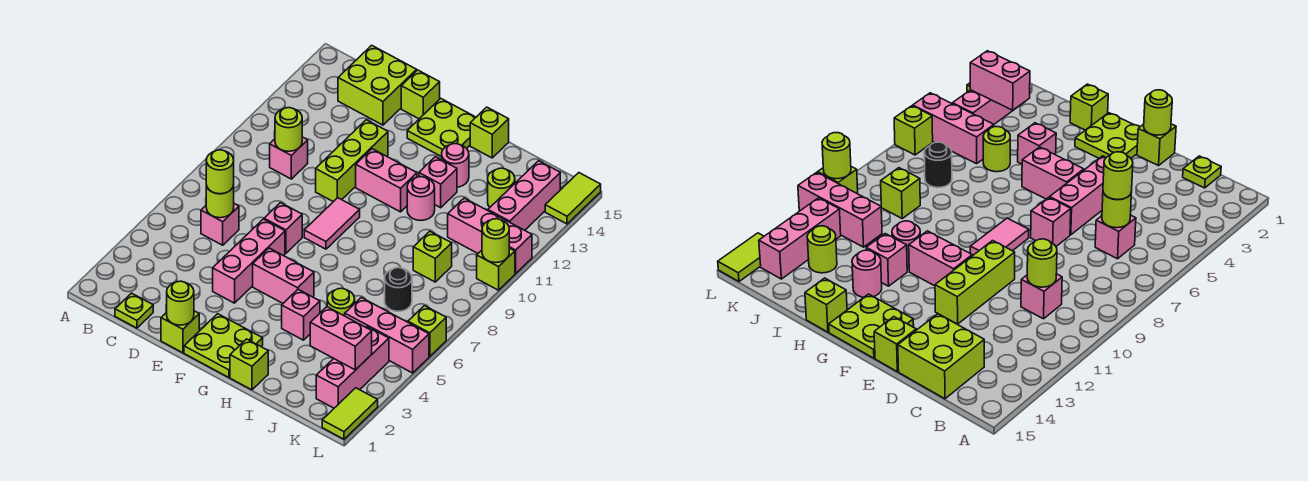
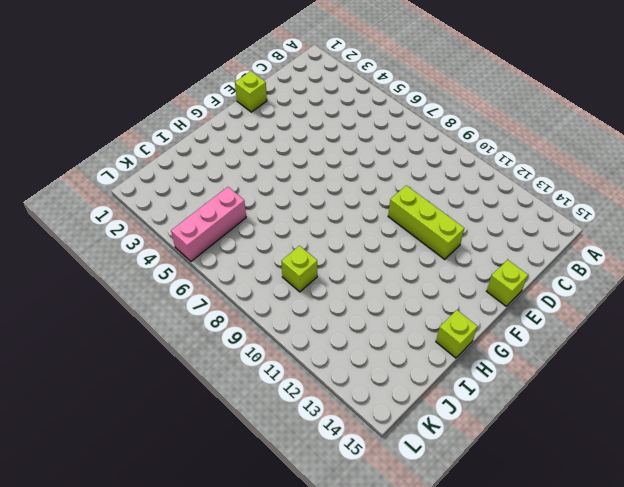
none -> lime 1x1 plate [115,293,153,328]
none -> pink 1x1 brick [201,204,239,245]
none -> pink 1x1 brick [270,137,308,179]
none -> lime 2x2 brick [338,45,417,125]

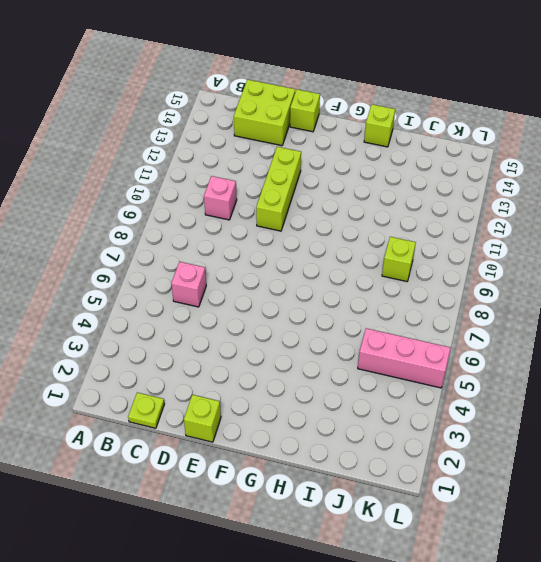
none -> pink 1x3 brick [213,219,285,303]
none -> pink 1x1 brick [264,203,302,253]
none -> lime 2x2 plate [184,314,263,377]
none -> pink 1x2 brick [253,248,314,303]

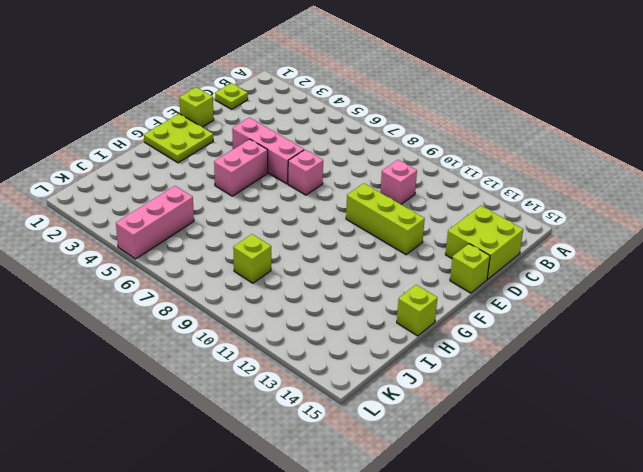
none -> pink 1x1 brick [201,204,239,245]
none -> pink 1x2 tile [304,198,360,249]
none -> pink 1x2 brick [356,149,417,212]
none -> lime 2x2 plate [407,98,476,157]

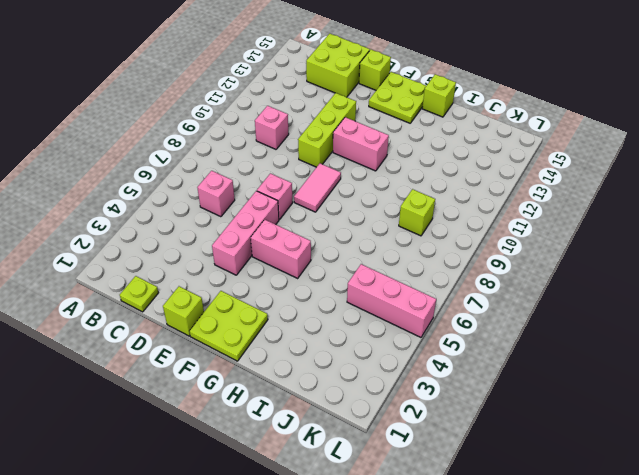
none -> lime 1x1 brick [230,339,268,390]
none -> pink 1x1 brick [282,289,320,340]
none -> pink 1x1 round brick [407,177,435,221]
none -> pink 1x1 brick [419,157,457,208]

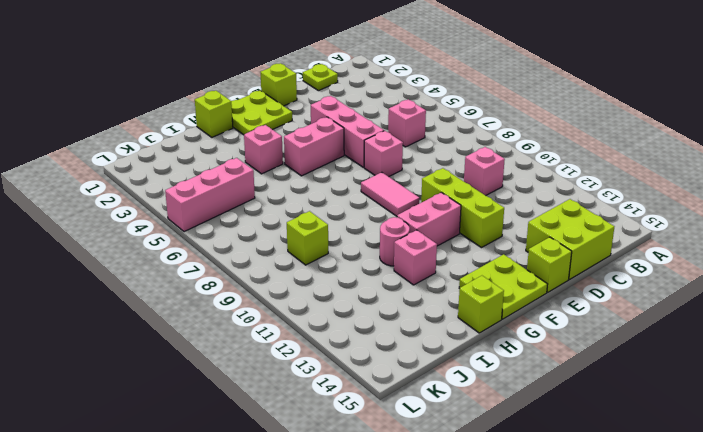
none -> pink 1x1 round brick [442,144,469,187]
none -> lime 1x1 round brick [327,288,355,316]
none -> black 1x1 round brick [385,268,412,311]
none -> pink 1x3 brick [448,198,532,274]

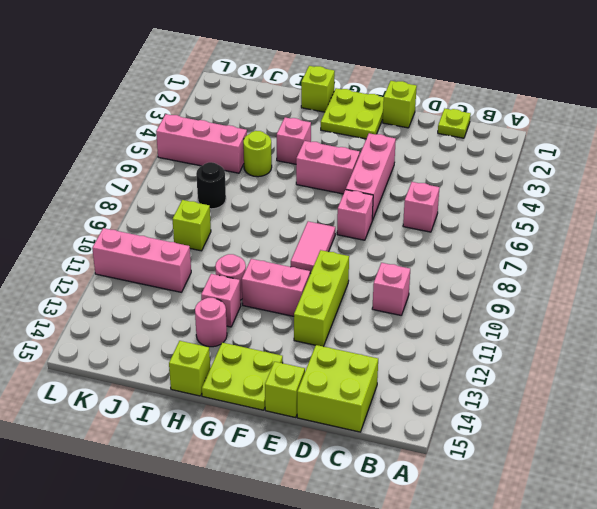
none -> lime 1x1 round brick [488,168,515,207]
none -> pink 1x3 brick [316,327,389,408]
none -> pink 1x3 brick [488,161,560,230]
none -> lime 1x2 tile [322,388,378,439]

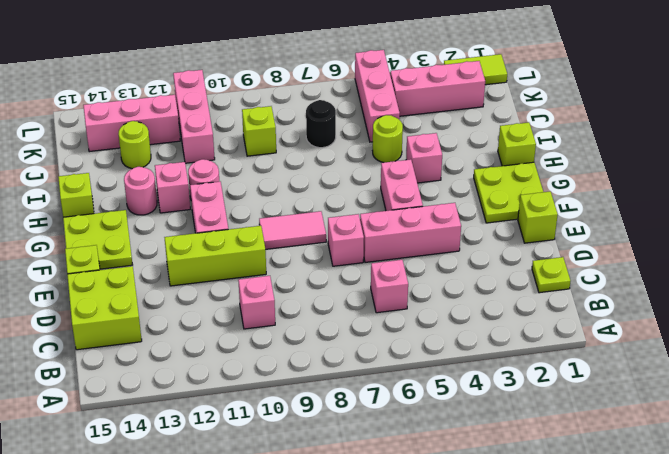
none -> lime 1x1 brick [408,306,446,356]
none -> lime 1x1 brick [477,248,515,290]
none -> lime 1x2 tile [545,173,601,224]
none -> lime 1x1 round brick [206,185,234,218]

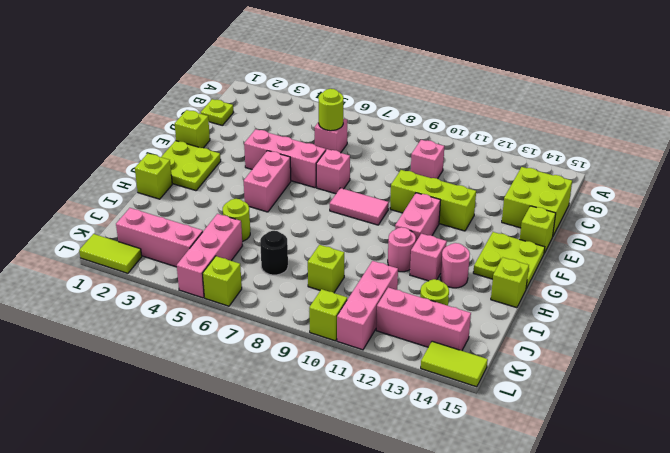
none -> pink 1x1 brick [282,289,320,340]
none -> lime 1x1 round brick [275,108,302,151]
none -> lime 1x1 round brick [167,281,194,325]
none -> pink 1x2 brick [310,307,372,370]

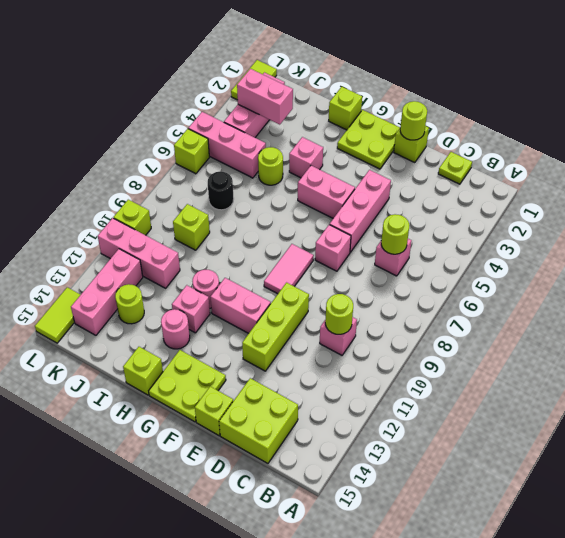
none -> lime 1x1 round brick [482,219,509,263]
none -> lime 1x1 round brick [206,150,234,194]

